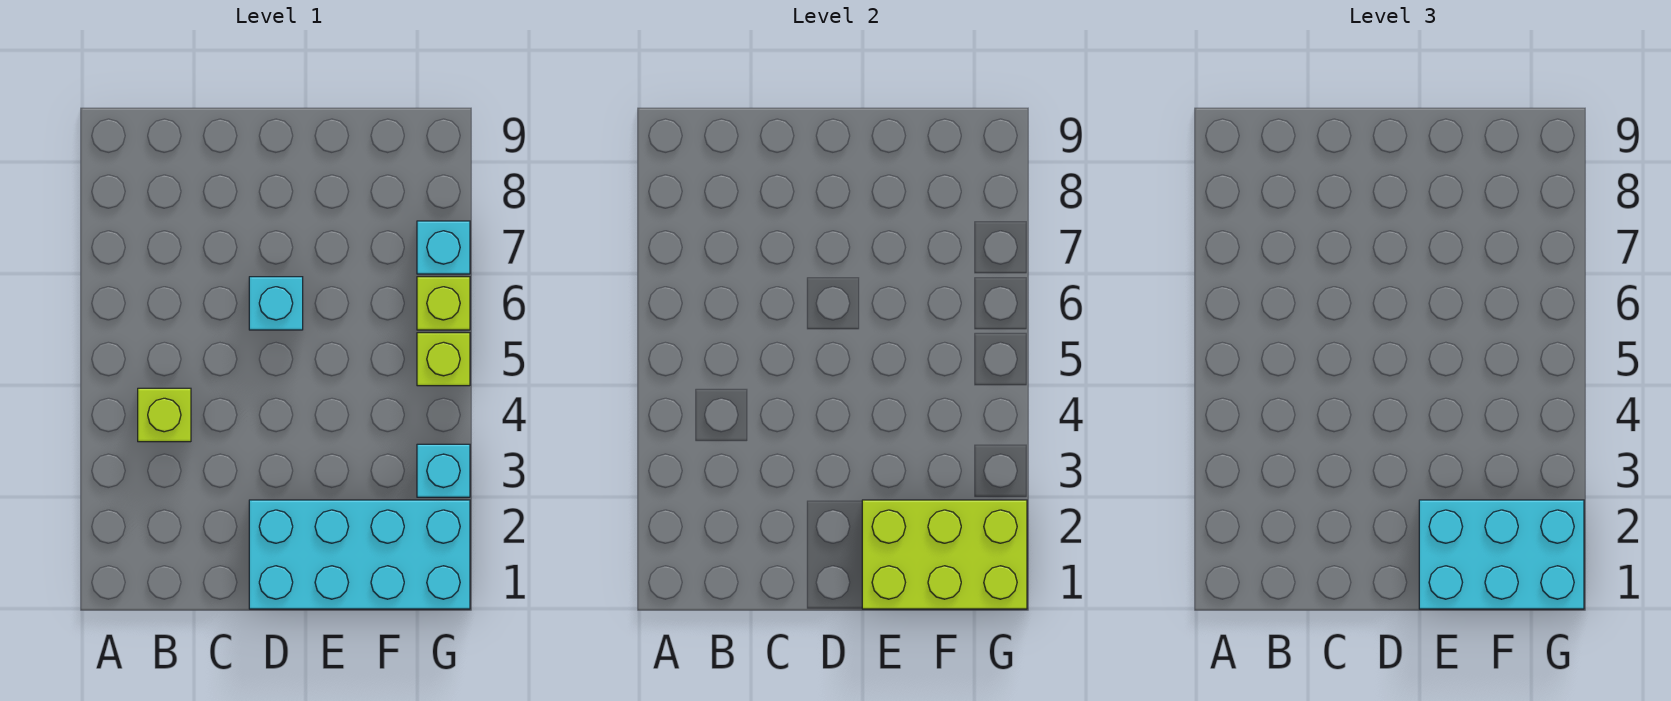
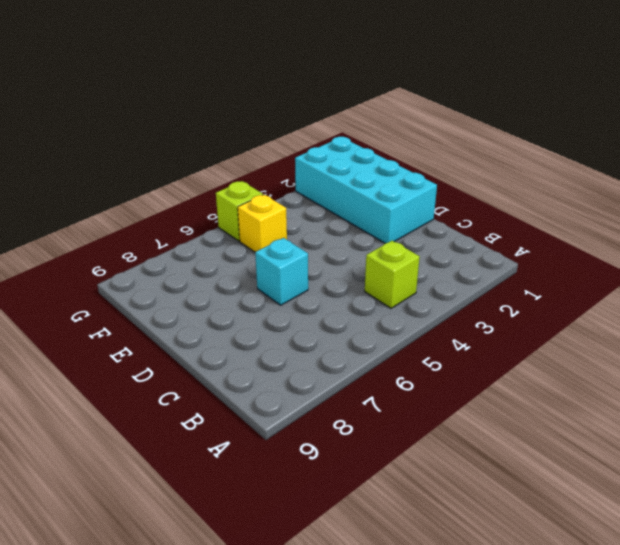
yellow 1x1 brick [238,195,287,252] -> none
none -> cyan 1x1 brick [417,444,470,497]
none -> lime 1x1 brick [417,277,470,330]

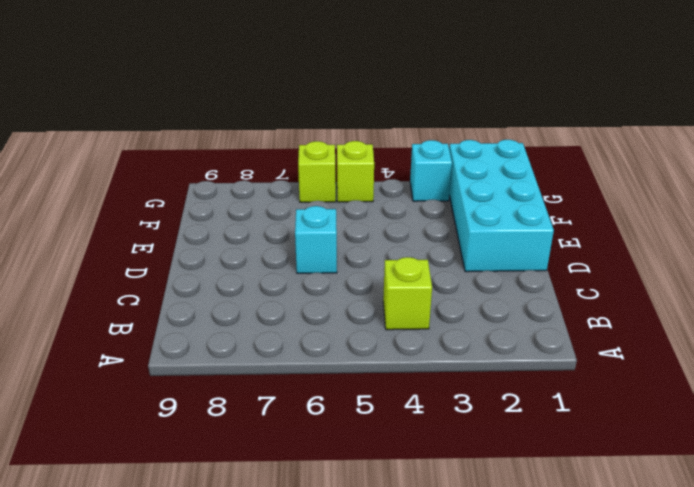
none -> cyan 1x1 brick [417,221,470,274]
none -> lime 2x3 brick [862,500,1027,609]

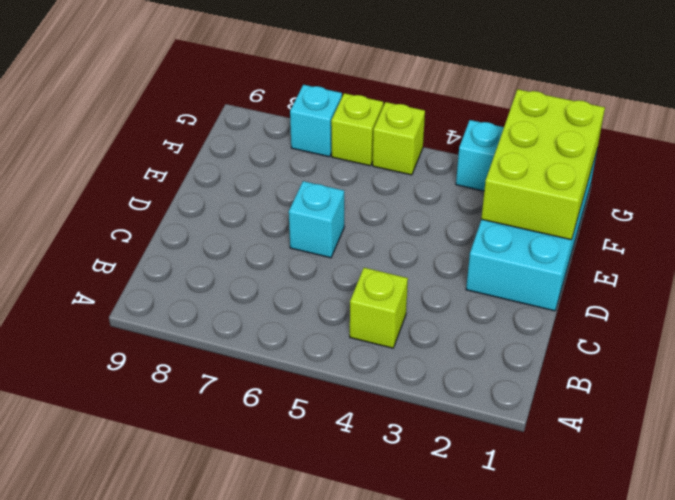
none -> cyan 2x3 brick [1419,500,1584,609]

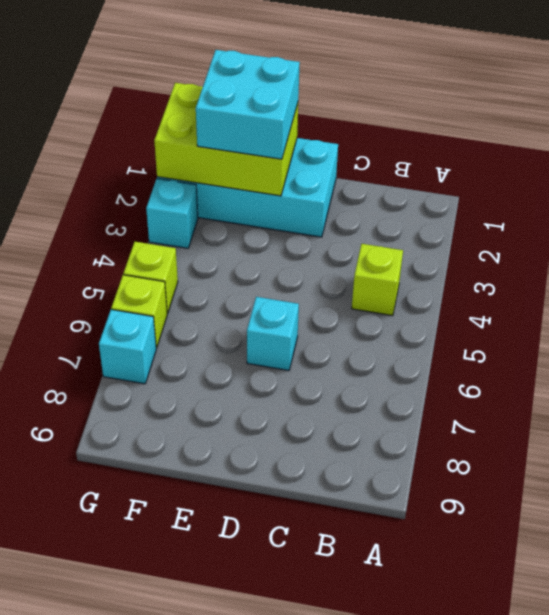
cyan 2x2 brick [196,50,300,159] -> cyan 2x3 brick [1419,500,1584,609]

